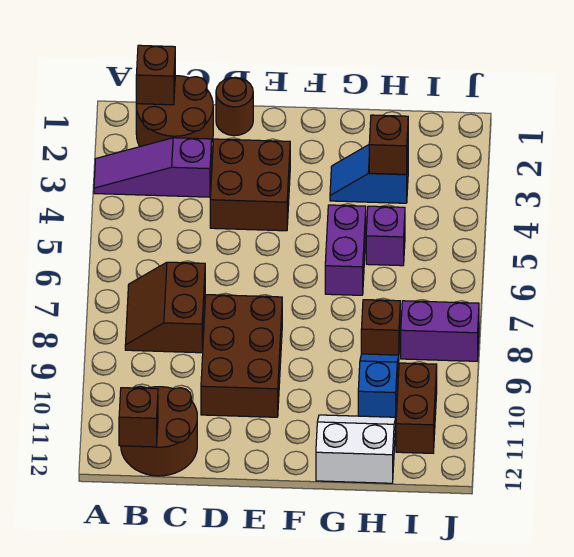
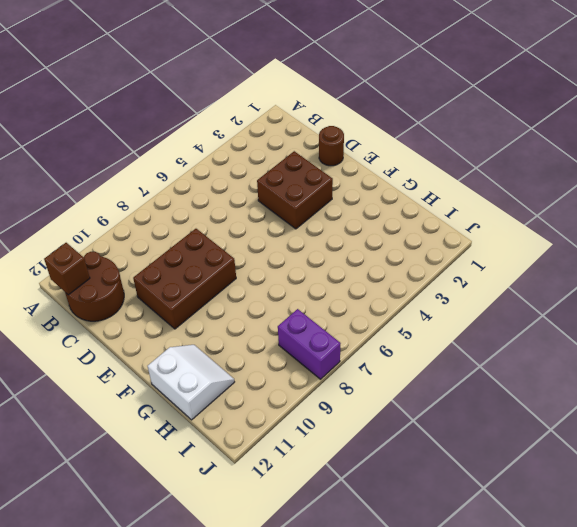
none -> purple 1x3 slope [94,138,212,197]
none -> brown 2x2 round brick [136,76,213,147]
none -> brown 2x2 slope [125,262,205,353]

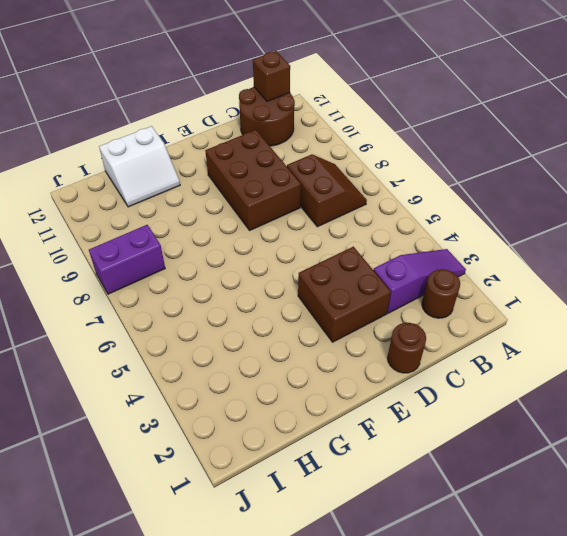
brown 1x1 round brick [422,269,460,318] -> brown 2x2 round brick [136,76,213,147]
none -> blue 1x2 slope [330,145,408,203]
none -> purple 1x2 brick [325,205,366,295]
none -> purple 1x1 brick [366,206,405,266]

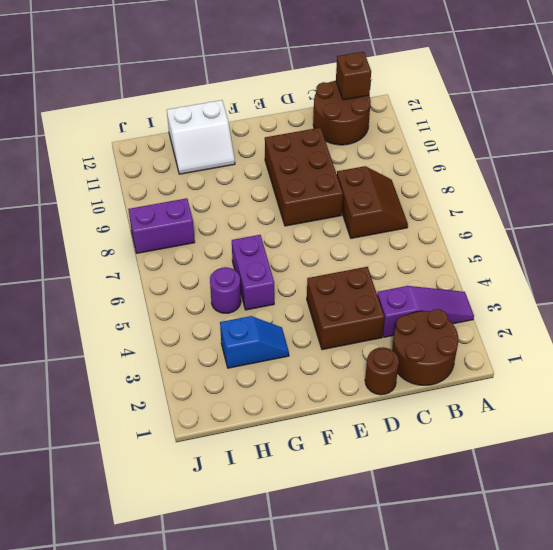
purple 1x1 round brick [210,267,241,313] -> purple 1x1 brick [366,206,405,266]
none -> brown 1x1 brick [361,300,400,355]
none -> blue 1x2 slope [358,354,399,417]
none -> brown 1x2 brick [396,363,437,453]

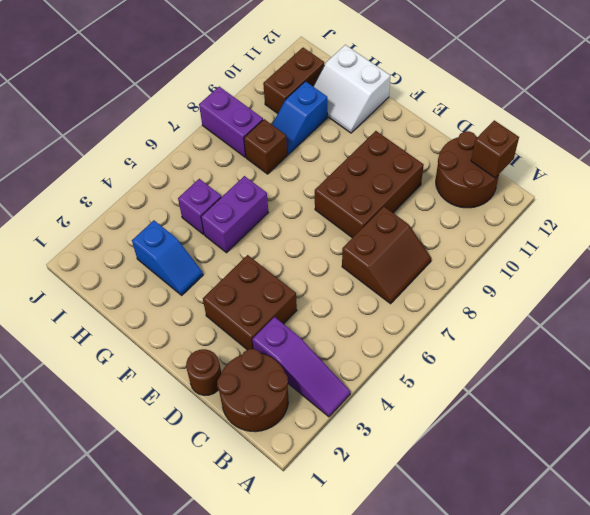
none -> brown 1x1 brick [136,45,175,105]
none -> brown 1x1 brick [369,115,408,174]

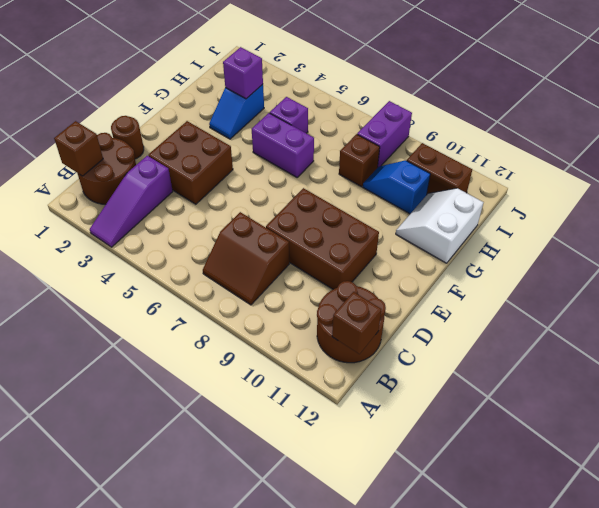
purple 1x1 brick [223,47,263,99] -> brown 1x1 brick [369,115,408,174]

